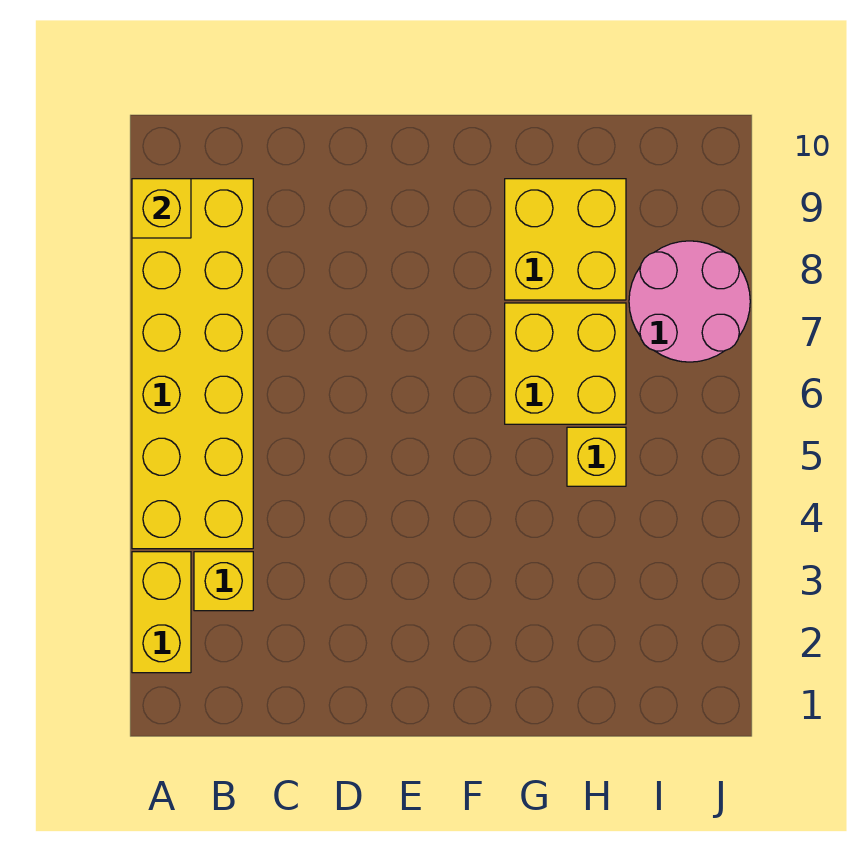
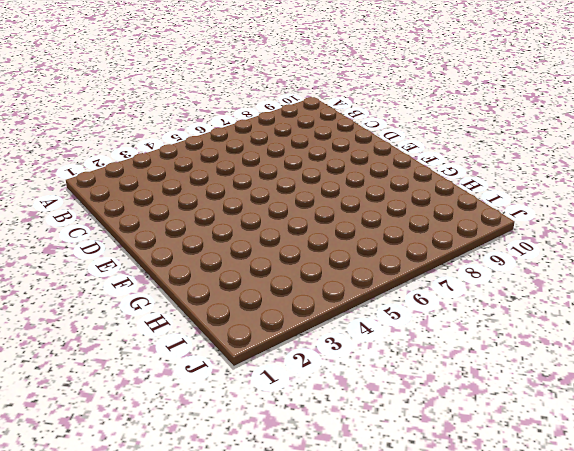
none -> yellow 1x2 brick [132,552,191,673]
none -> yellow 2x6 brick [132,179,253,549]

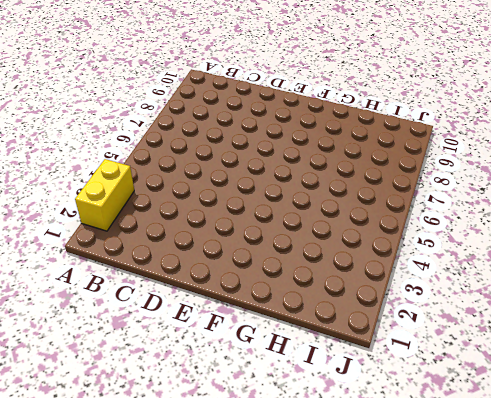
none -> yellow 2x6 brick [132,179,253,549]
none -> yellow 1x1 brick [194,552,253,611]

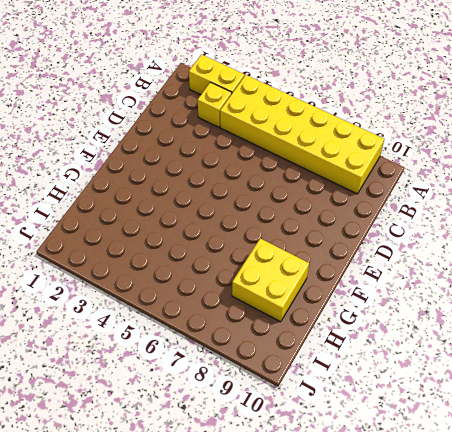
none -> yellow 2x2 brick [505,303,626,424]
none -> yellow 1x1 brick [567,427,626,486]

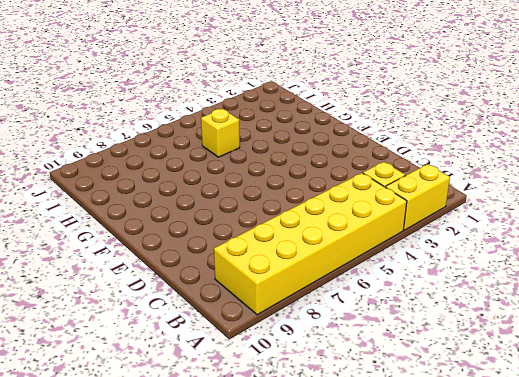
none -> yellow 2x2 brick [505,303,626,424]
none -> yellow 2x2 brick [505,179,626,300]

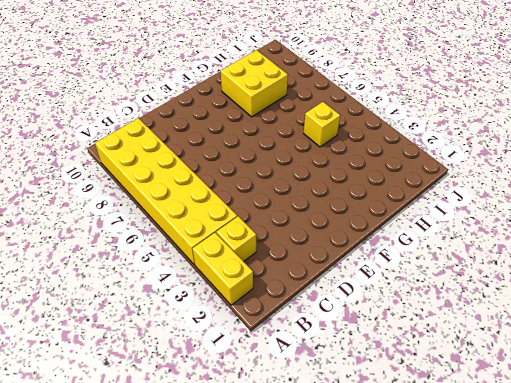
none -> yellow 2x2 brick [505,303,626,424]
none -> pink 2x2 round brick [629,241,750,362]

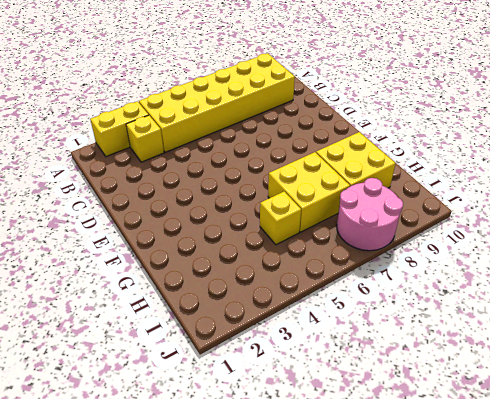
none -> yellow 1x1 brick [132,179,191,238]

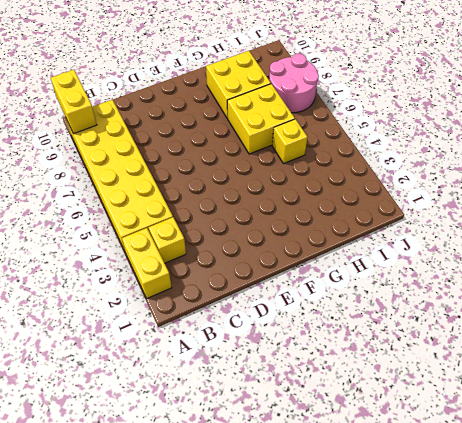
yellow 1x2 brick [51,70,97,134] -> yellow 1x1 brick [132,179,191,238]

